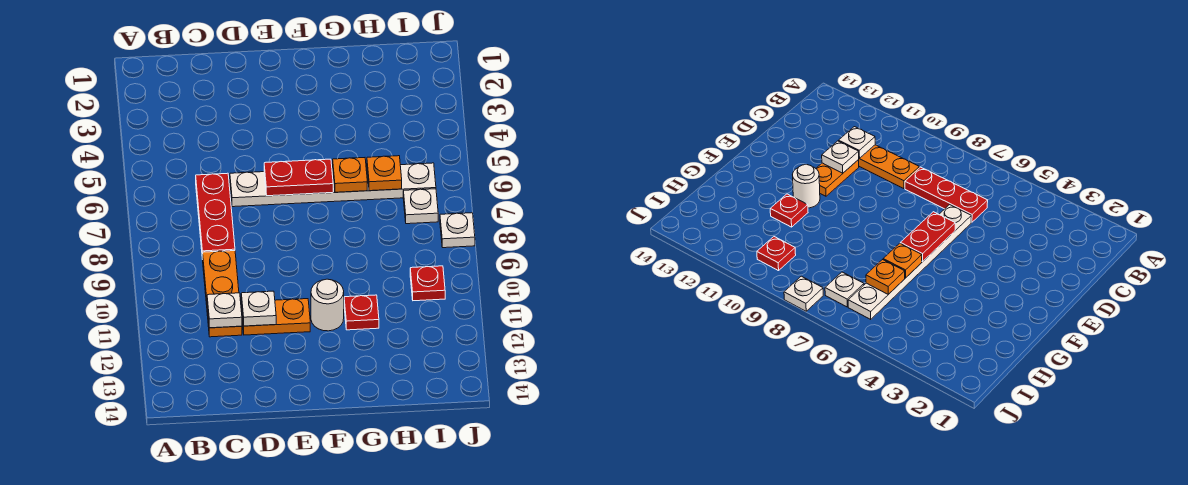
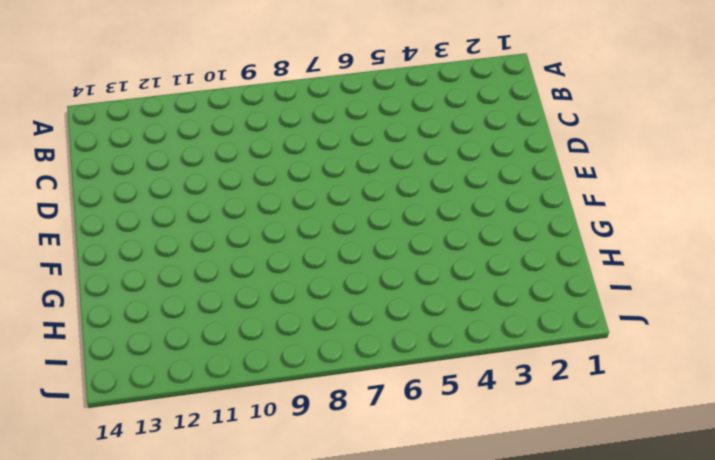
none -> red 1x3 plate [196,173,235,259]
none -> orange 1x3 plate [203,251,242,337]
none -> white 1x6 plate [230,163,436,207]

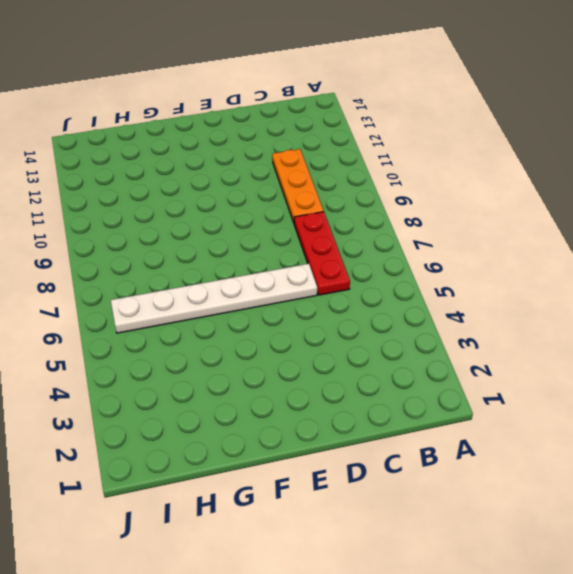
none -> orange 1x2 plate [241,299,310,335]
none -> white 1x1 round brick [311,279,344,331]
none -> red 1x1 plate [344,295,379,330]

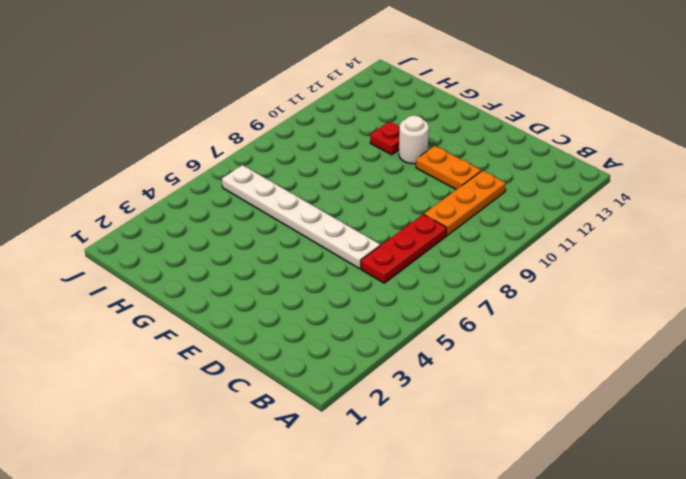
none -> white 1x1 plate [403,189,438,224]
none -> red 1x1 plate [410,266,445,301]
none -> white 1x1 plate [440,213,475,248]

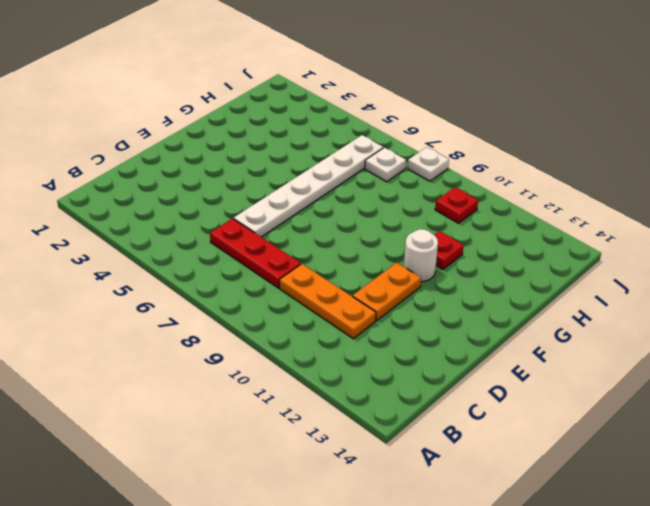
none -> white 1x1 plate [207,293,242,328]
none -> white 1x1 plate [241,291,276,326]
none -> red 1x2 plate [264,159,333,196]

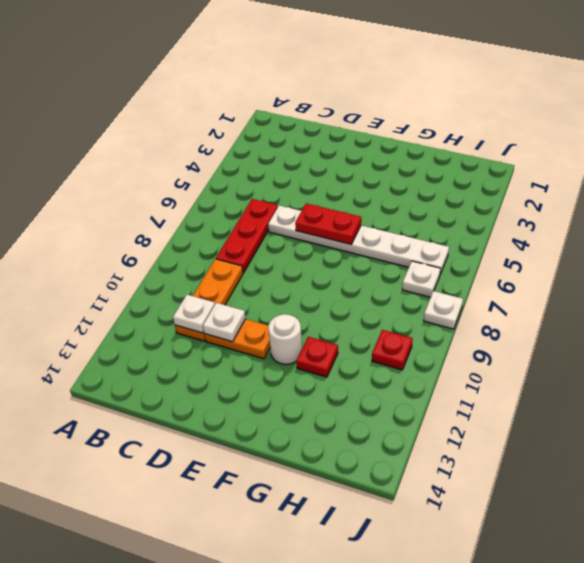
none -> orange 1x1 plate [333,158,367,192]
none -> orange 1x1 plate [367,156,402,191]

